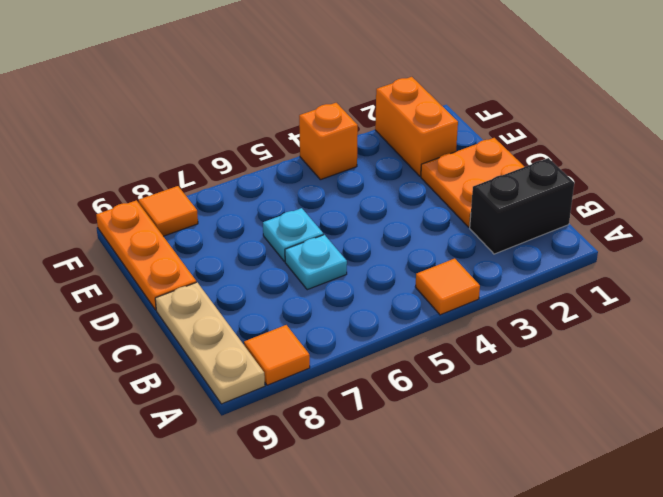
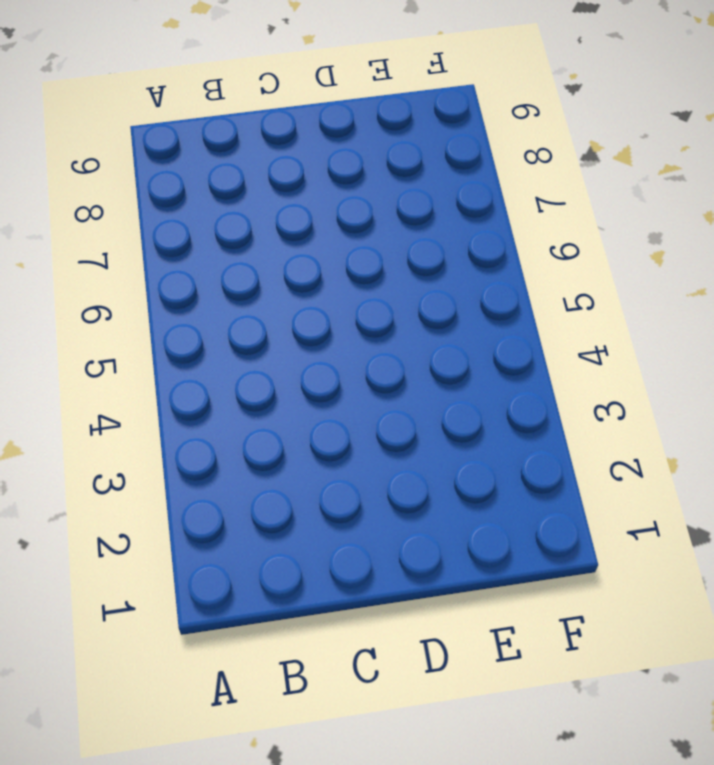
none -> orange 1x1 tile [415,259,480,315]
none -> orange 1x1 tile [244,325,310,385]

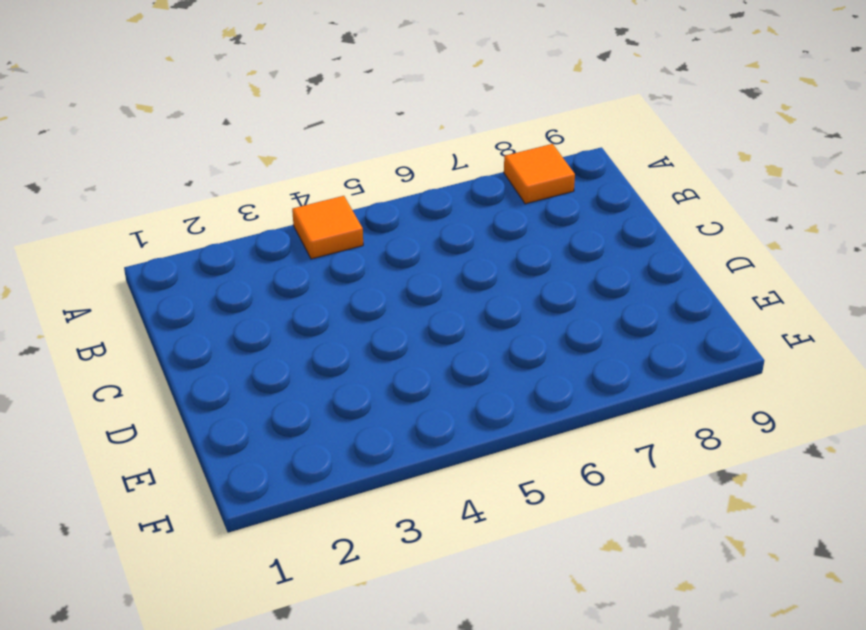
none -> tan 1x3 plate [155,282,265,404]
none -> black 1x2 brick [470,158,574,254]

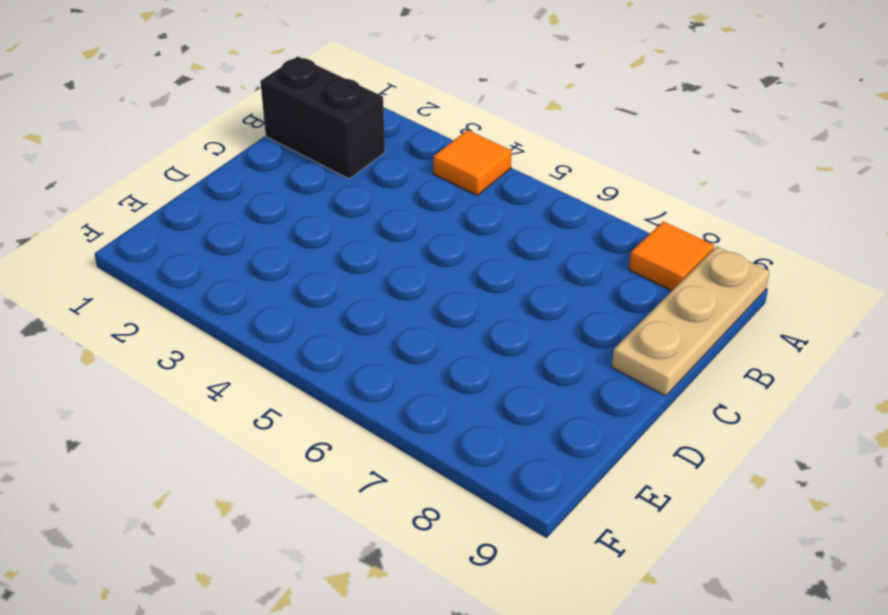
none -> orange 2x2 plate [421,138,524,227]
none -> cyan 1x1 plate [285,235,347,290]

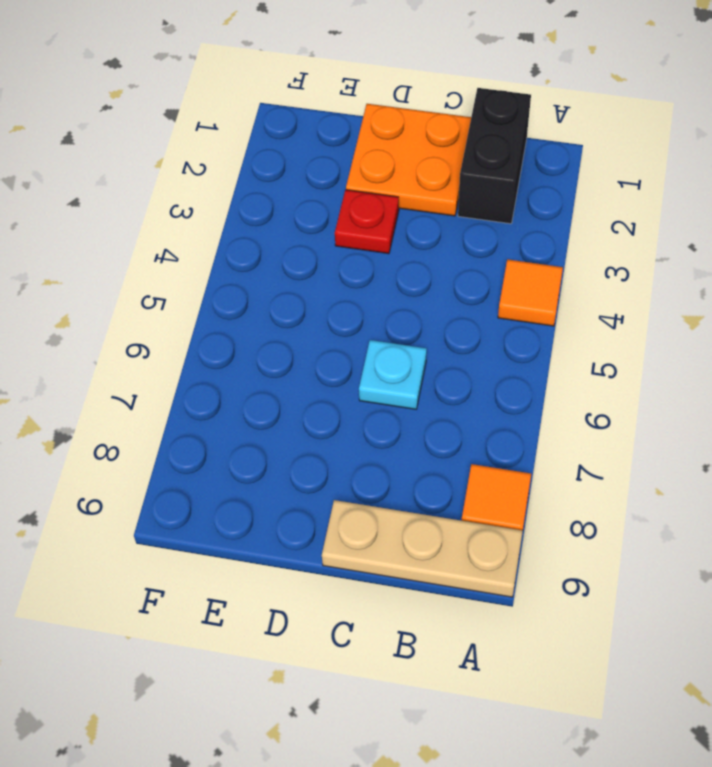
red 1x1 plate [335,190,399,254] -> none
none -> cyan 1x1 plate [263,208,323,261]
none -> orange 1x3 plate [96,200,196,310]

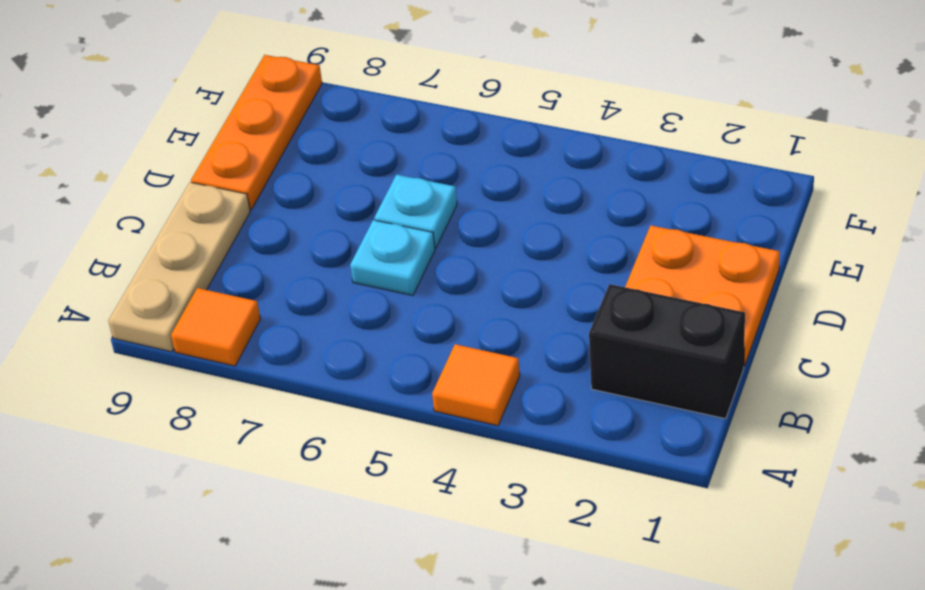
none -> orange 1x2 brick [375,77,458,176]
none -> orange 1x1 brick [299,103,358,180]

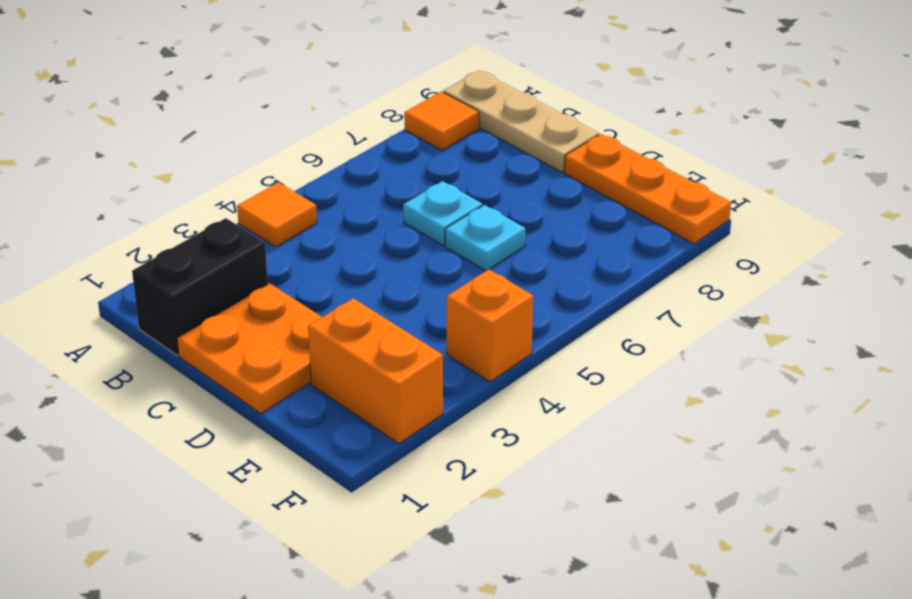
none -> orange 1x1 tile [139,186,198,236]

